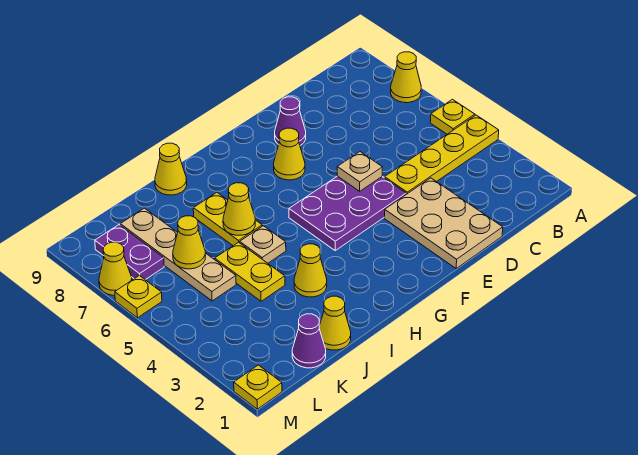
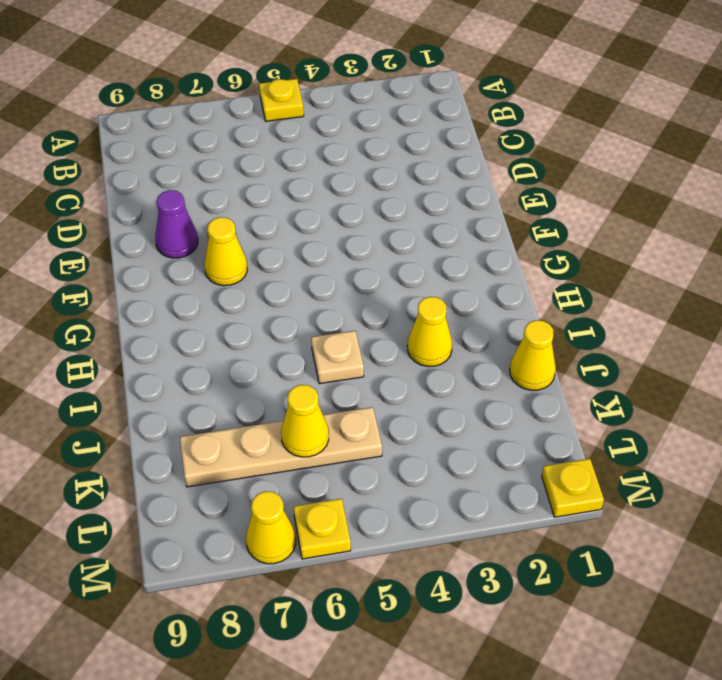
none -> yellow 1x4 plate [385,115,499,194]
none -> yellow 1x1 cone [391,52,421,103]
none -> tan 2x3 plate [385,178,503,268]

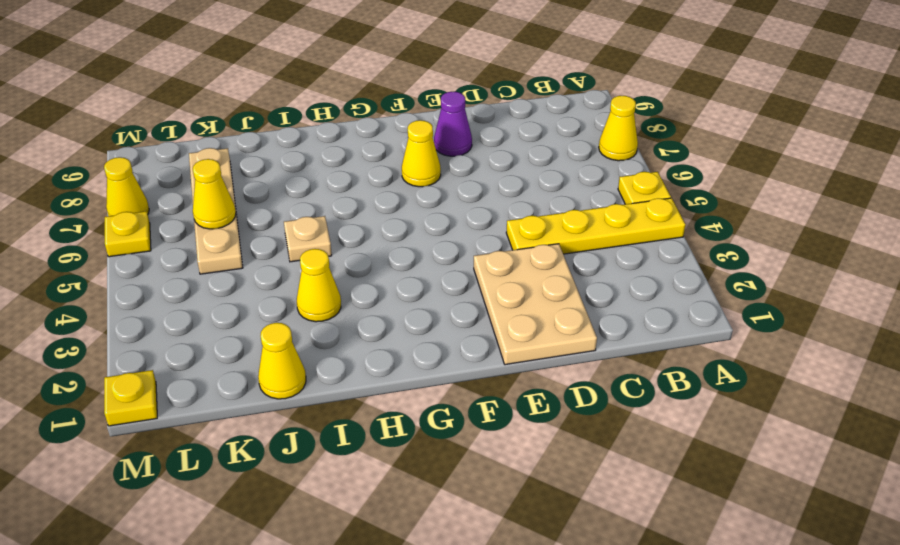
none -> purple 2x3 plate [289,176,406,250]
none -> yellow 1x2 plate [193,193,262,246]
none -> yellow 1x1 cone [155,143,187,195]

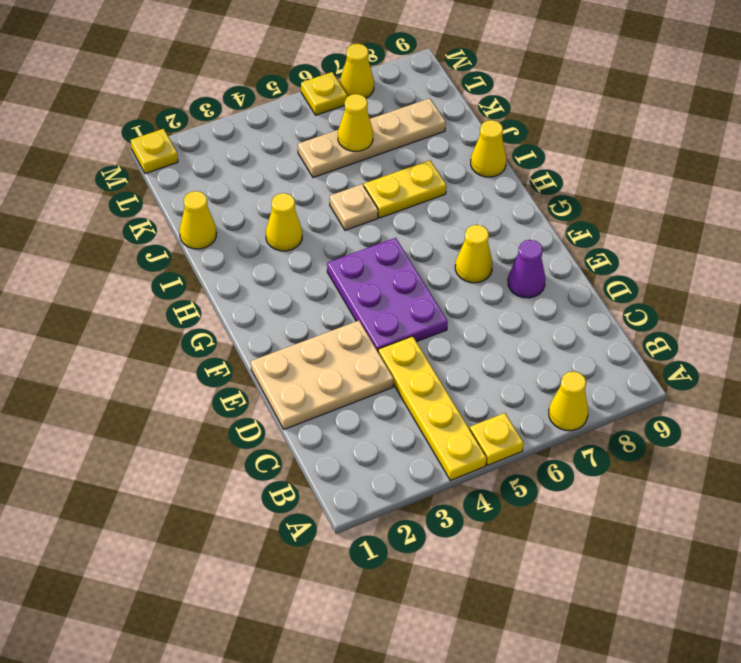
none -> yellow 1x2 plate [215,242,285,301]
none -> purple 1x1 cone [292,314,326,368]
none -> purple 1x2 plate [95,225,164,280]

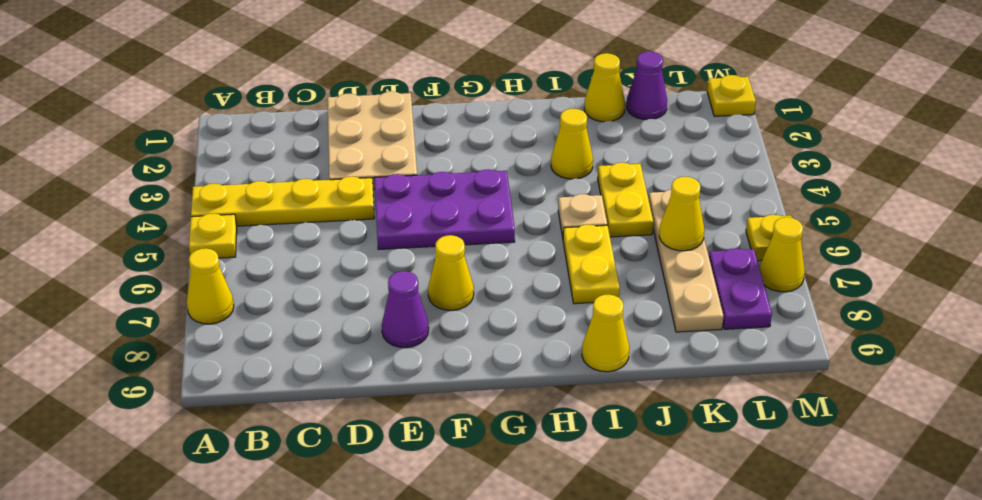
none -> tan 1x1 plate [337,152,382,191]
none -> yellow 1x1 cone [223,183,255,235]

